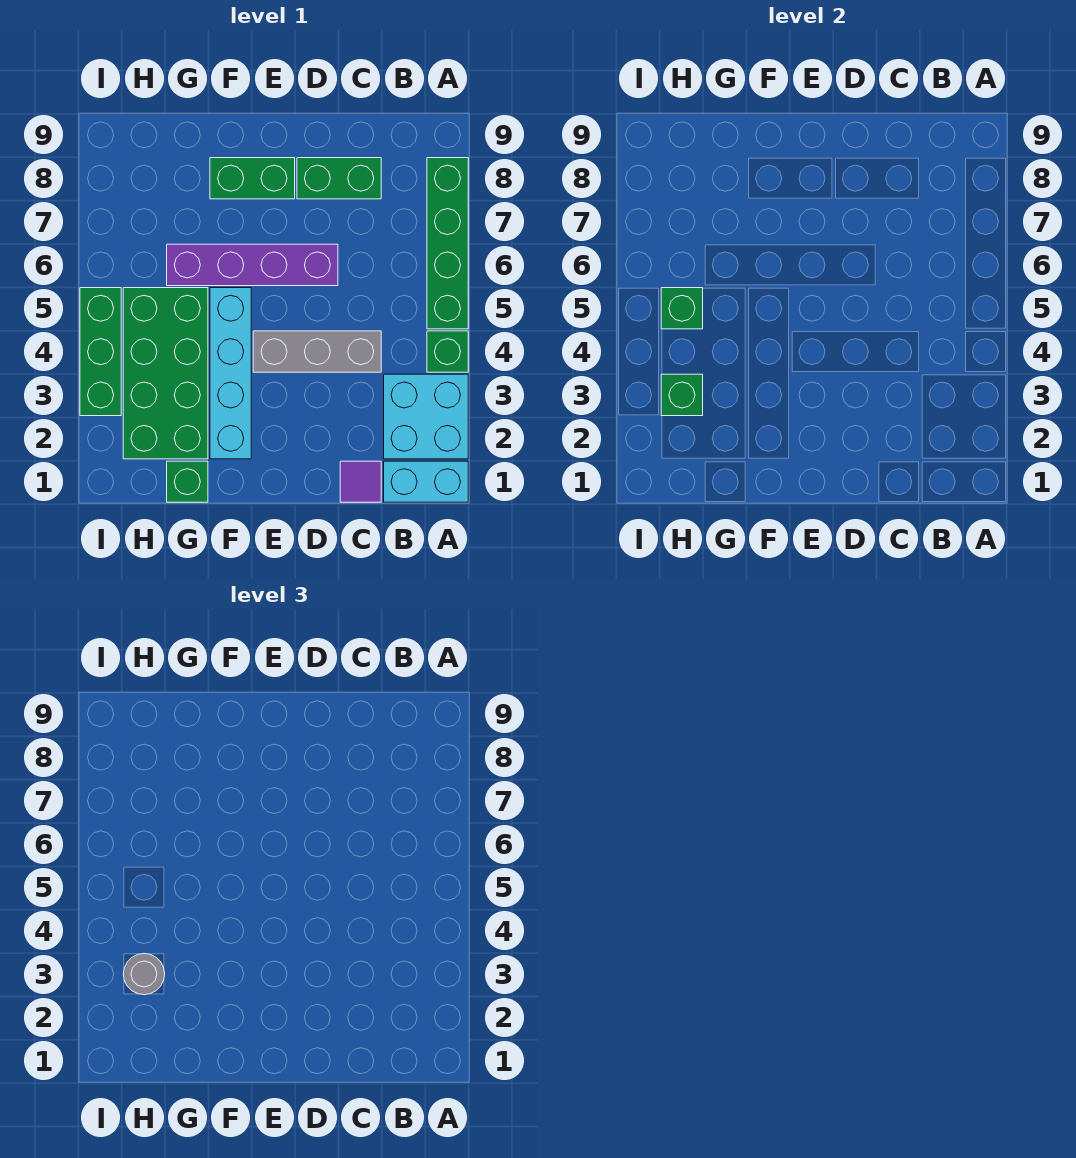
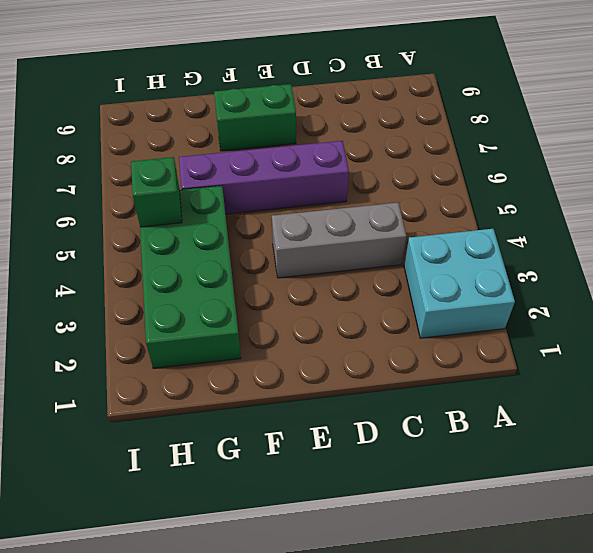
none -> cyan 1x2 brick [384,461,468,502]
none -> green 1x1 brick [427,331,468,372]
none -> green 1x4 brick [427,158,468,329]

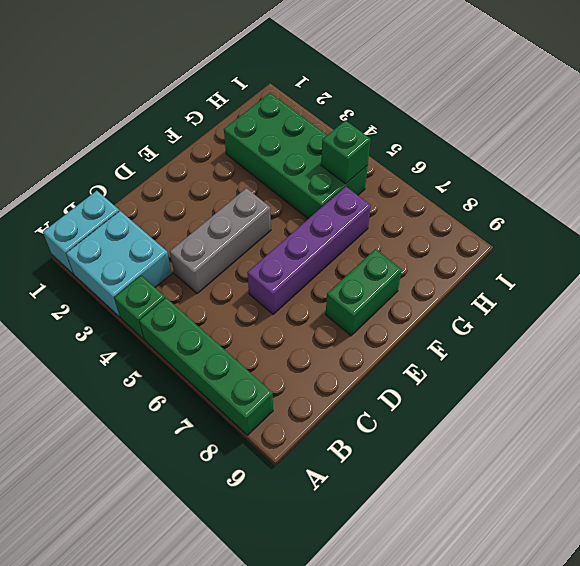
none -> purple 1x1 tile [340,461,381,502]
none -> green 1x2 brick [297,158,381,199]
none -> cyan 1x4 brick [210,288,251,459]

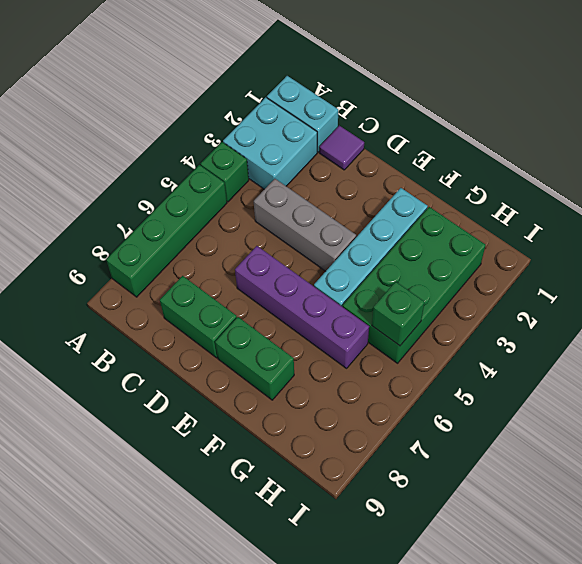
none -> green 1x1 brick [167,461,208,502]
none -> green 1x3 brick [80,288,121,416]
none -> green 1x1 brick [661,374,703,416]

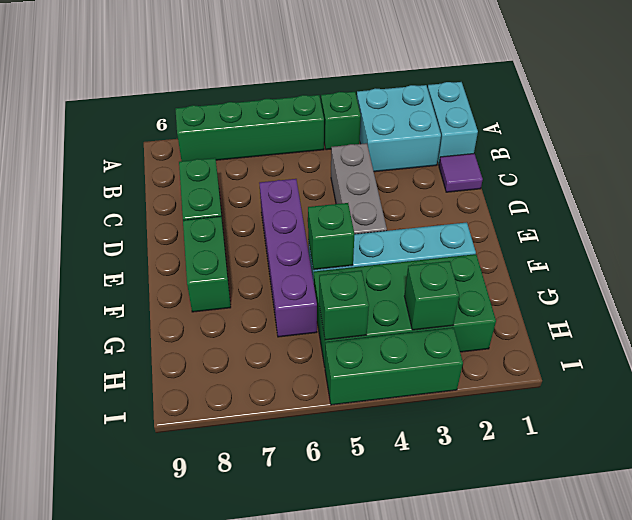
green 1x1 brick [308,203,355,270] -> green 1x1 brick moved to [167,461,208,502]
none -> grey 1x1 round brick [123,954,165,995]

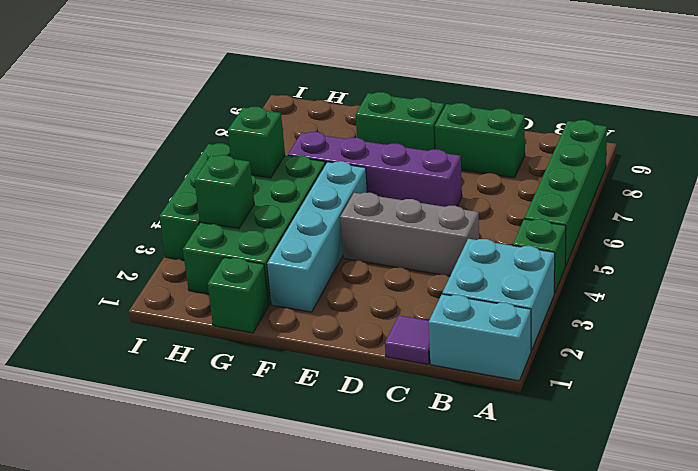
none -> grey 1x1 round brick [123,954,165,995]

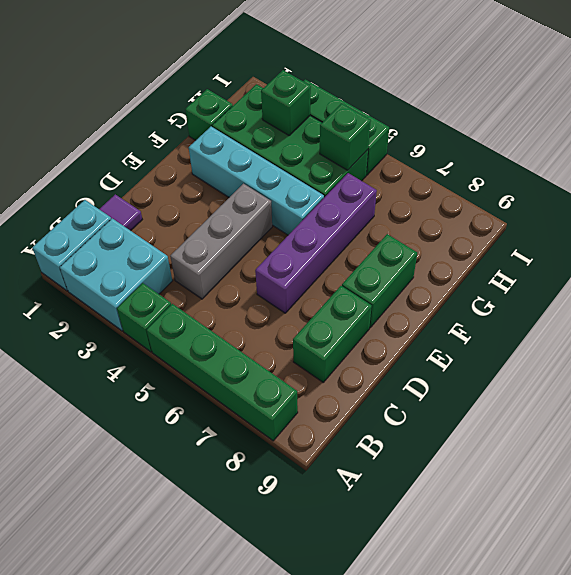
none -> grey 1x1 round brick [123,954,165,995]

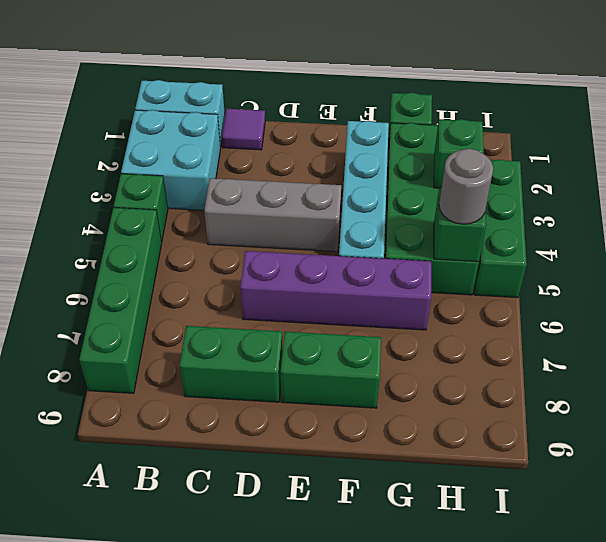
grey 1x1 round brick [439,149,493,224] -> grey 1x1 round brick moved to [123,954,165,995]

